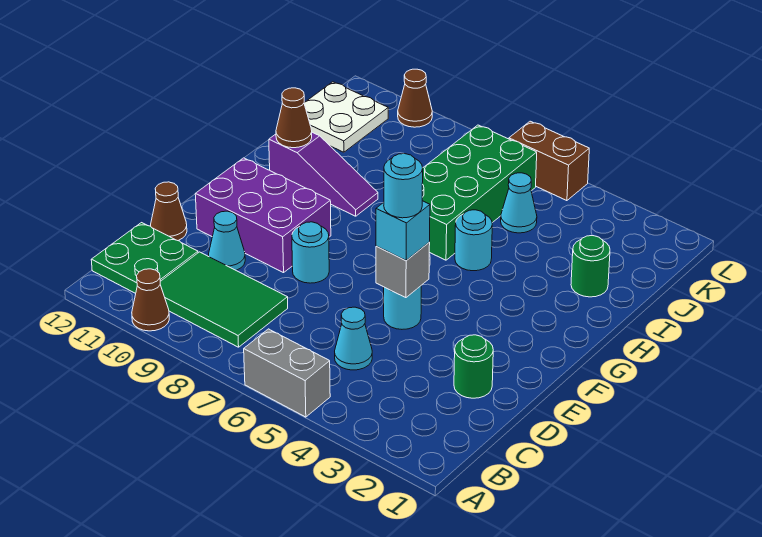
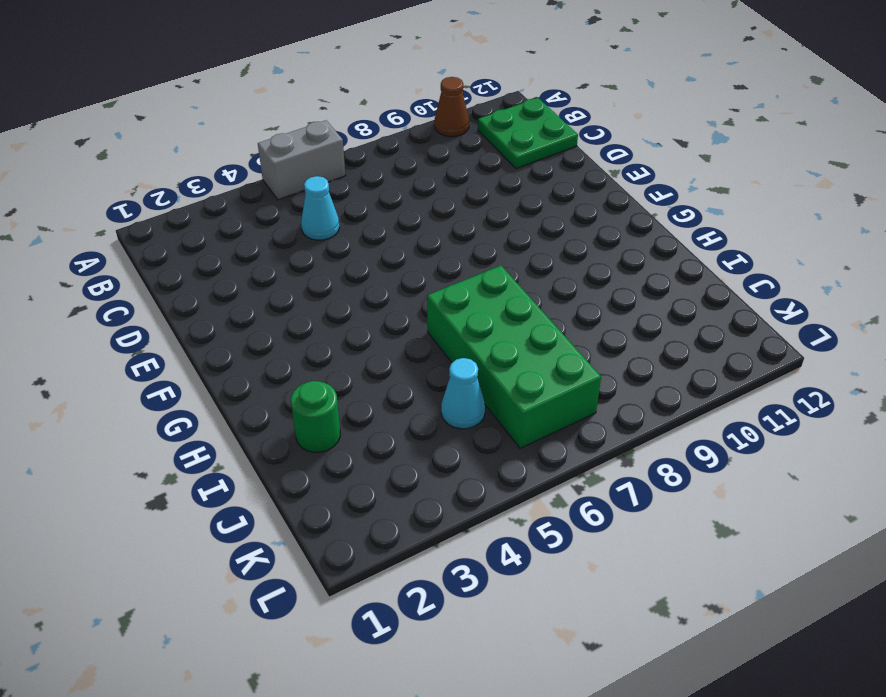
none -> green 2x3 tile [160,252,288,347]
none -> green 1x1 round brick [454,335,493,398]
none -> cyan 1x1 cone [209,211,245,270]

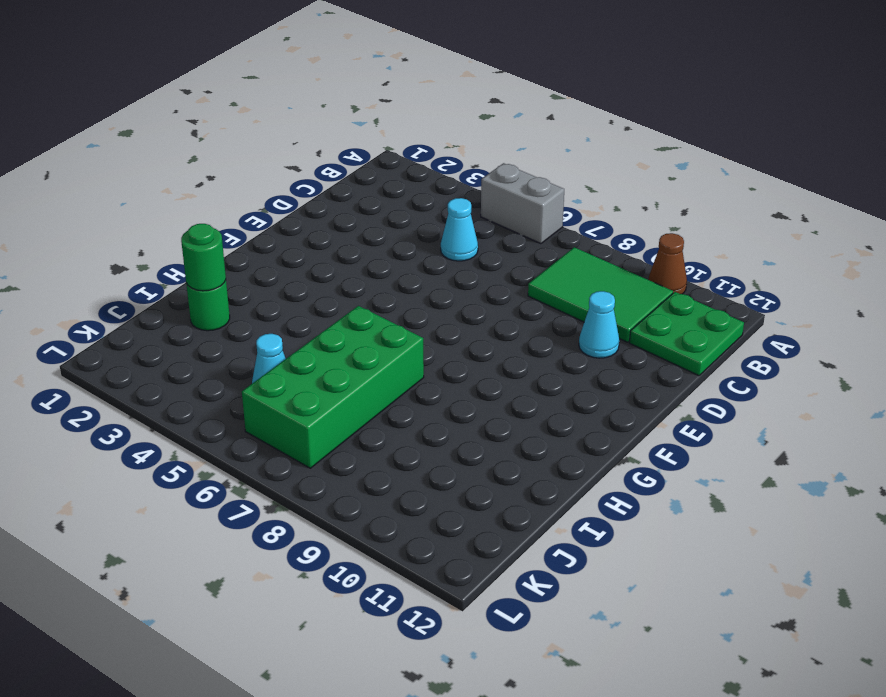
green 1x1 round brick [181,224,226,291] -> green 1x1 round brick moved to [454,335,493,398]
none -> brown 1x1 cone [151,182,187,241]
none -> cyan 1x1 round brick [384,286,421,329]
none -> cyan 1x1 round brick [292,222,329,283]

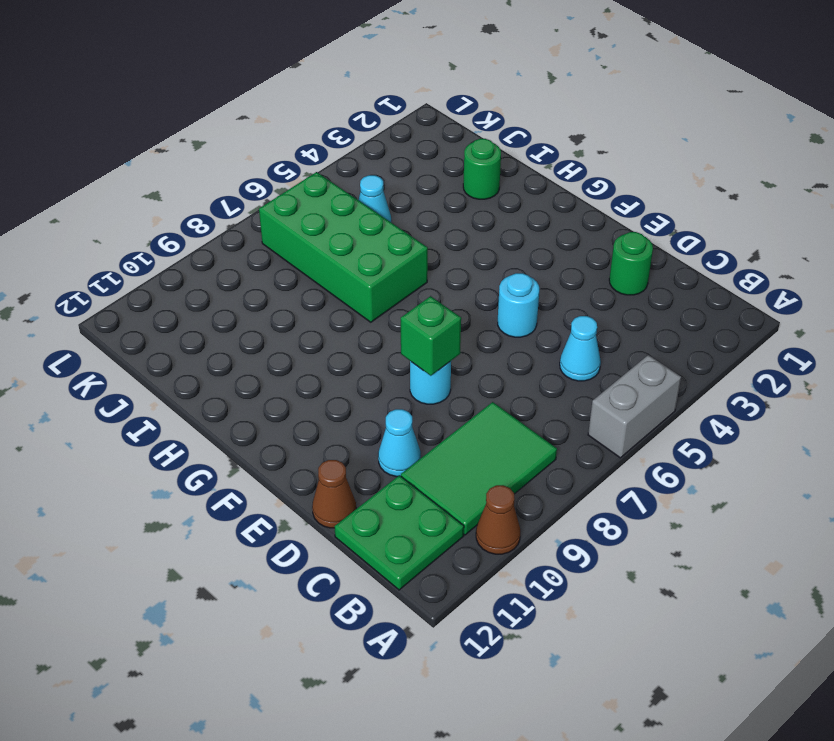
green 1x1 brick [401,296,461,376] -> none
none -> purple 2x3 brick [195,158,331,273]
none -> cyan 1x1 round brick [455,210,492,271]
none -> purple 1x3 slope [269,132,378,216]

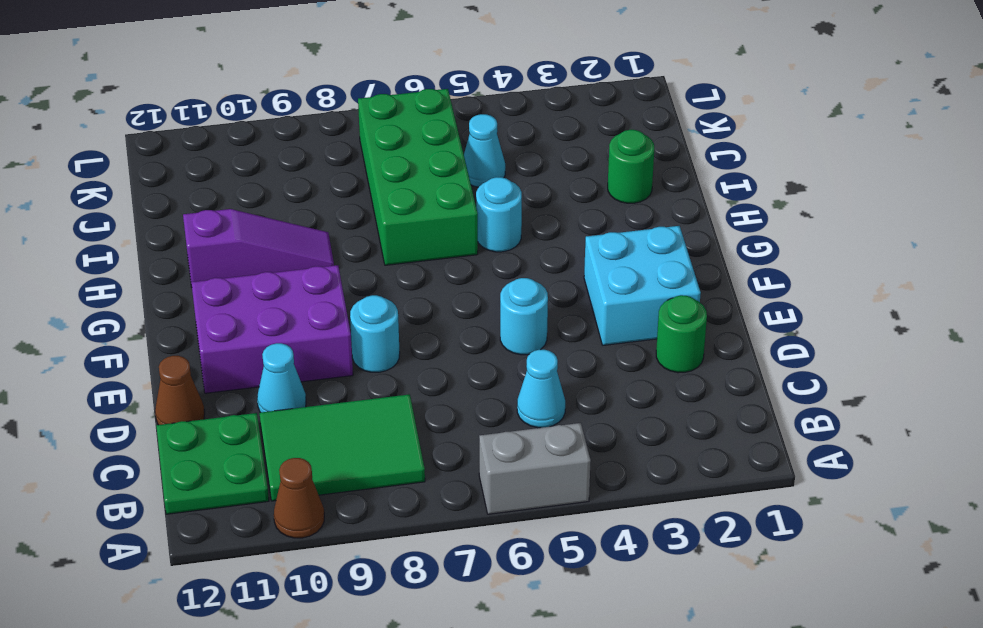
cyan 2x2 brick [584,226,701,345] -> none
none -> white 2x2 plate [304,82,388,152]
none -> brown 1x2 brick [509,121,589,201]
none -> brown 1x1 cone [398,69,432,127]

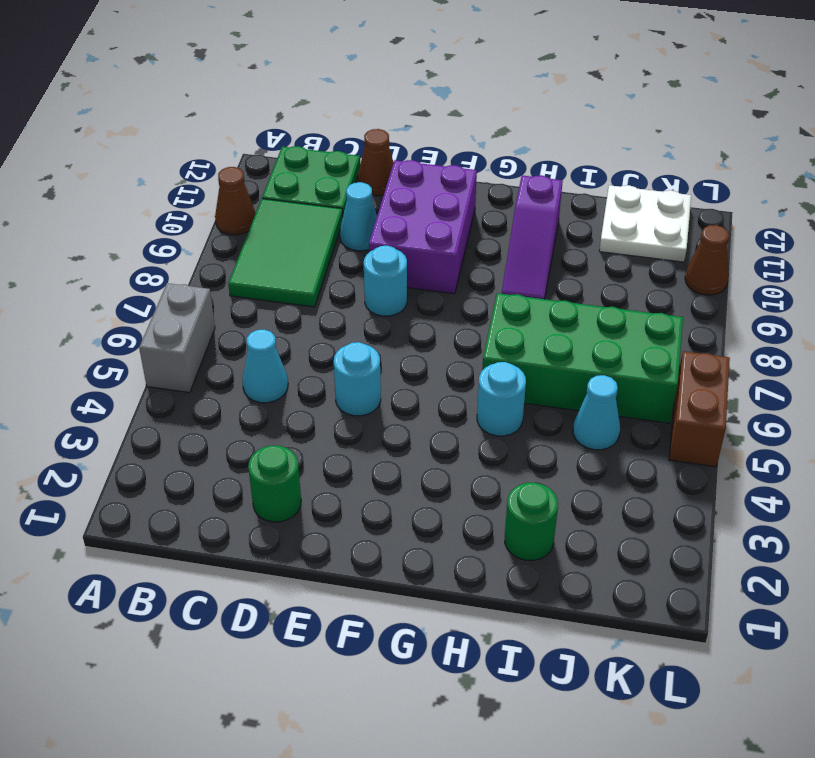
none -> grey 1x1 brick [376,243,430,298]
none -> brown 1x1 cone [276,88,312,148]
none -> cyan 1x1 brick [376,201,430,260]

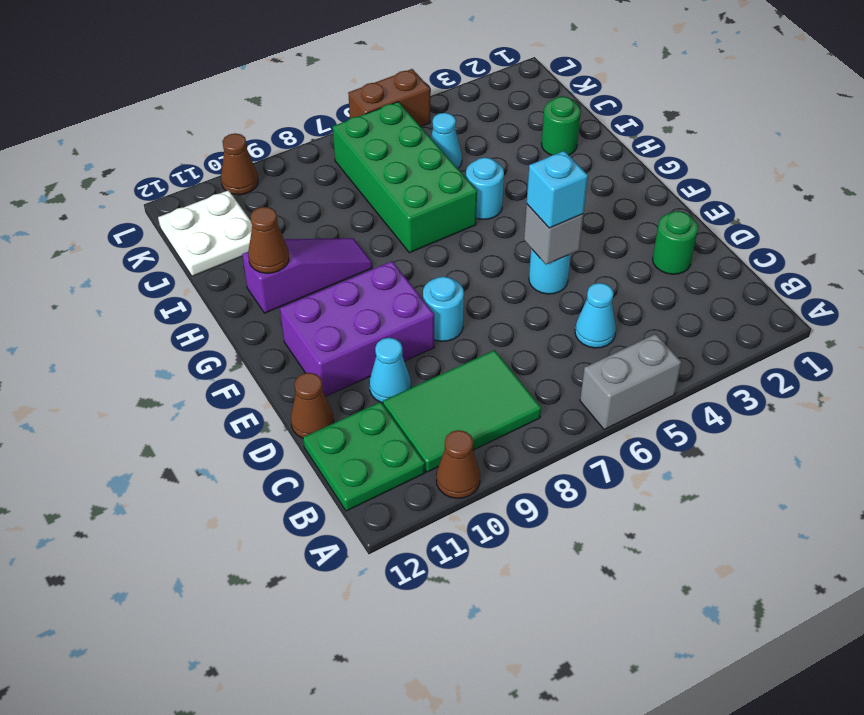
none -> cyan 1x1 round brick [384,154,423,218]

